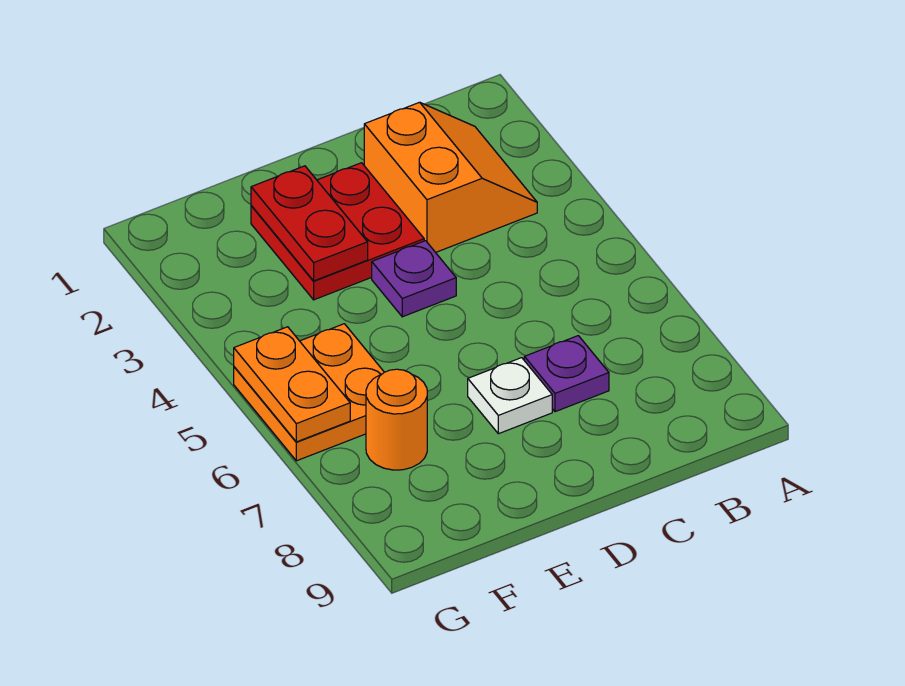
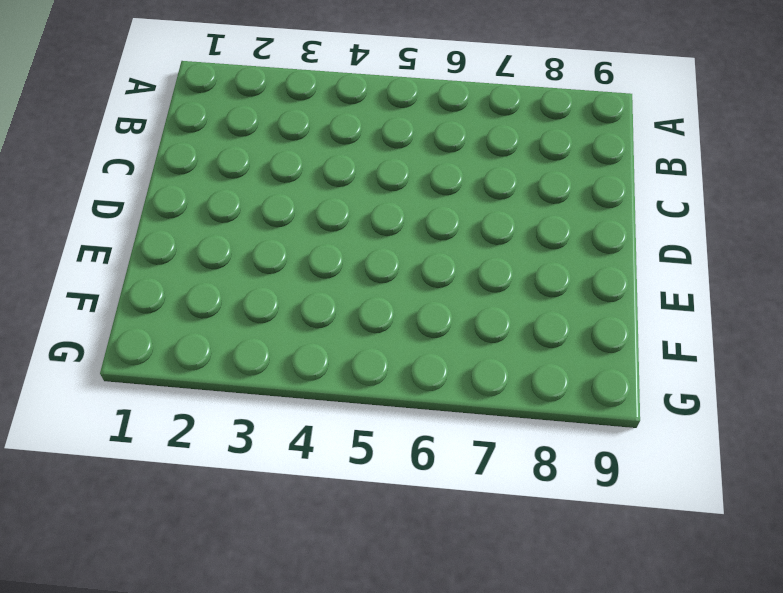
none -> orange 2x2 slope [364,102,537,252]
none -> purple 1x1 plate [524,336,609,412]

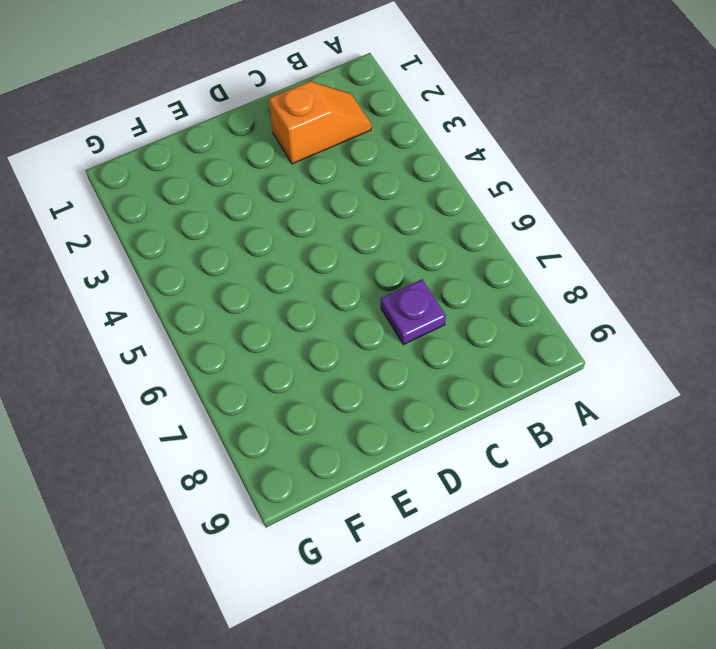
orange 1x2 slope [269,81,371,164] -> orange 2x2 slope [364,102,537,252]
none -> red 2x2 plate [251,163,424,300]
none -> purple 1x1 plate [372,241,456,317]

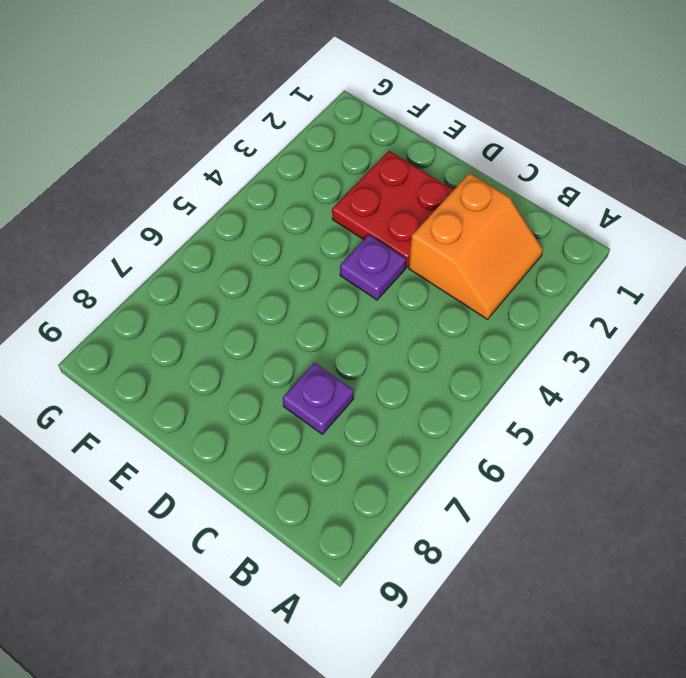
none -> white 1x1 plate [468,358,552,434]
none -> orange 2x2 plate [234,324,384,461]

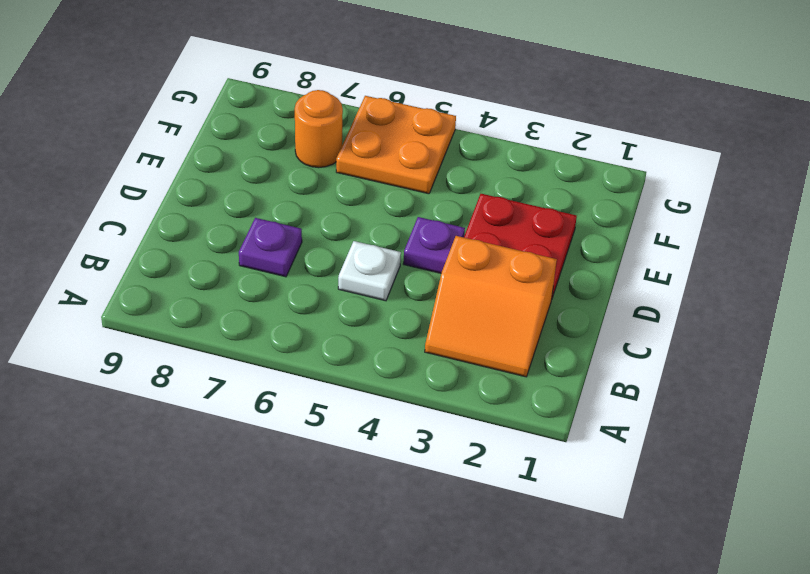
white 1x1 plate [338,241,401,301] -> white 1x1 plate moved to [468,358,552,434]
none -> red 1x2 plate [251,166,368,281]
none -> orange 1x2 plate [234,327,350,442]

